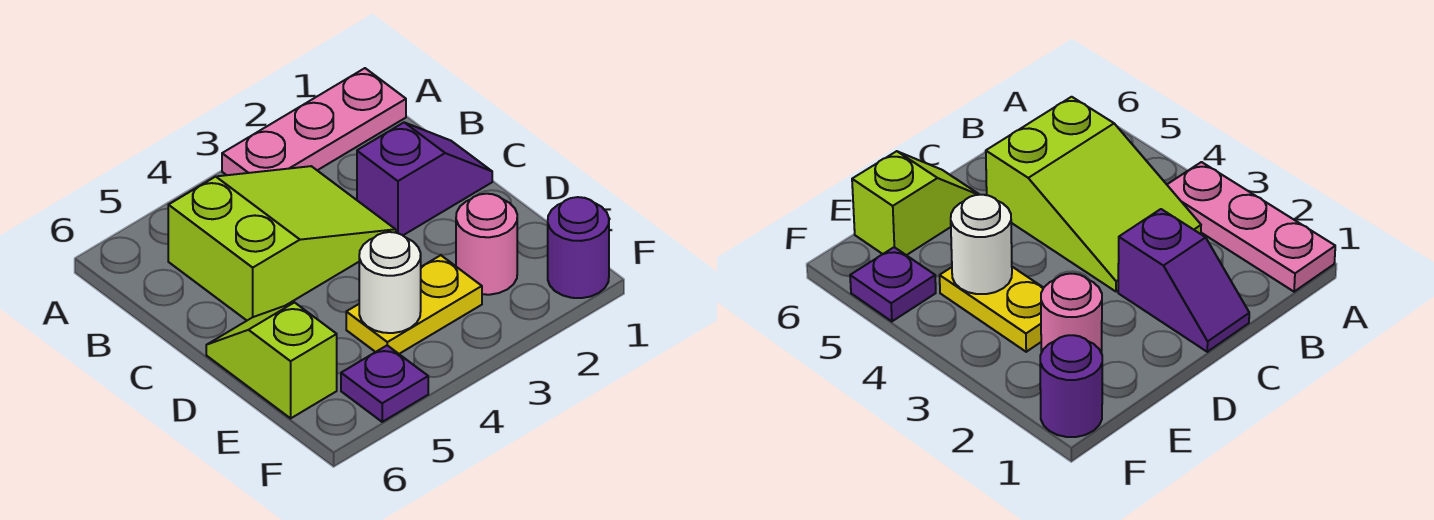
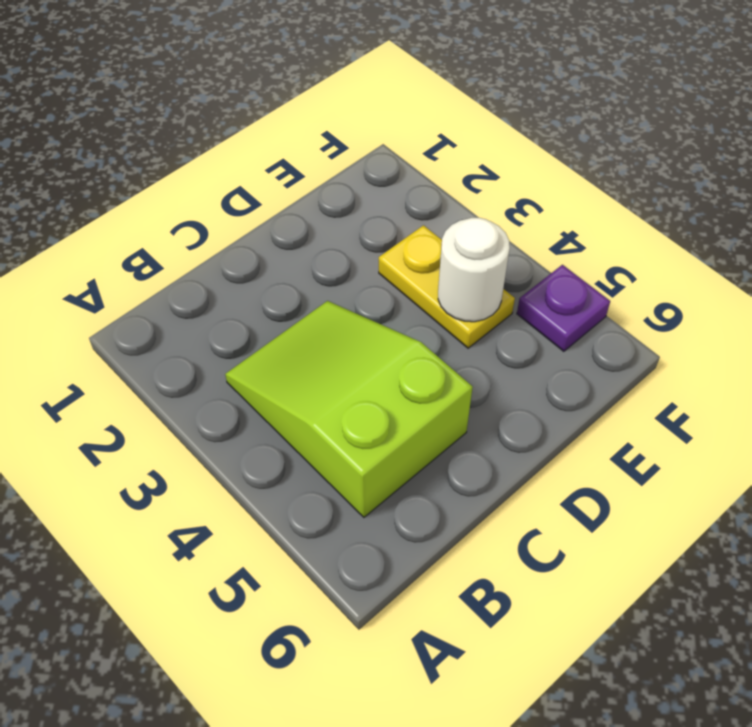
none -> pink 1x3 plate [222,68,406,175]
none -> purple 1x2 slope [357,123,492,235]

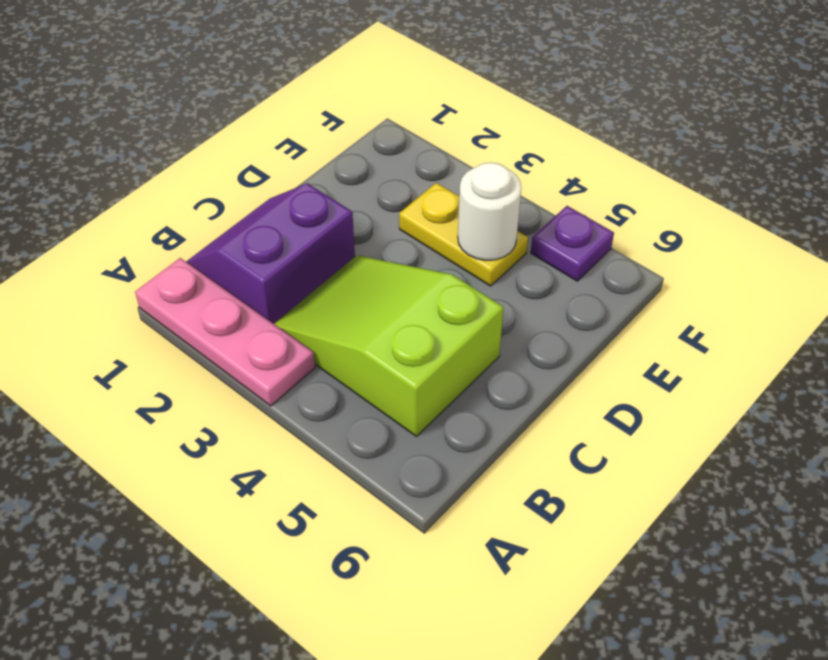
purple 2x2 slope [186,183,355,324] -> purple 1x2 slope [357,123,492,235]
none -> lime 1x2 slope [206,302,337,418]
none -> pink 1x1 round brick [456,194,517,295]

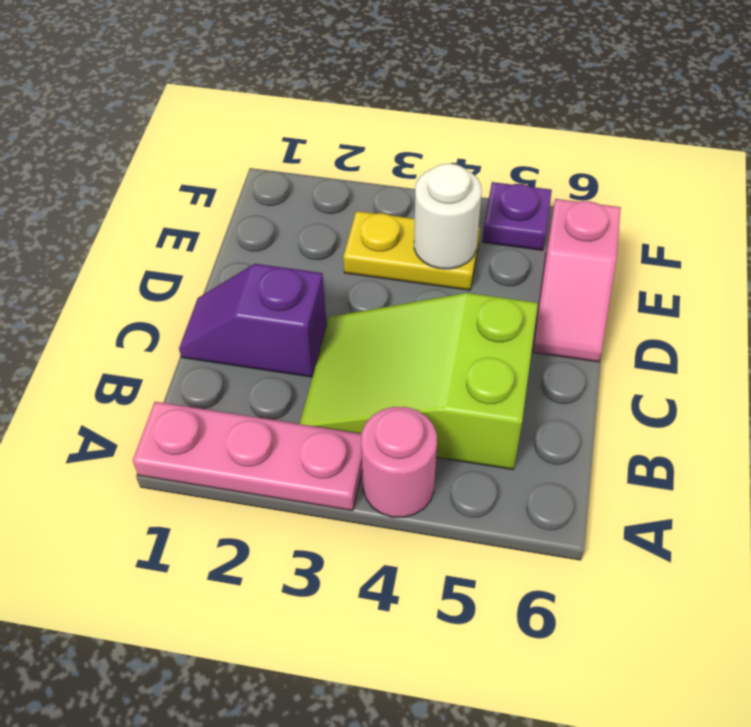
pink 1x1 round brick [361,407,437,517] -> pink 1x1 round brick moved to [456,194,517,295]
pink 1x2 slope [533,199,621,362] -> lime 1x2 slope [206,302,337,418]
none -> purple 1x1 round brick [548,197,609,298]

